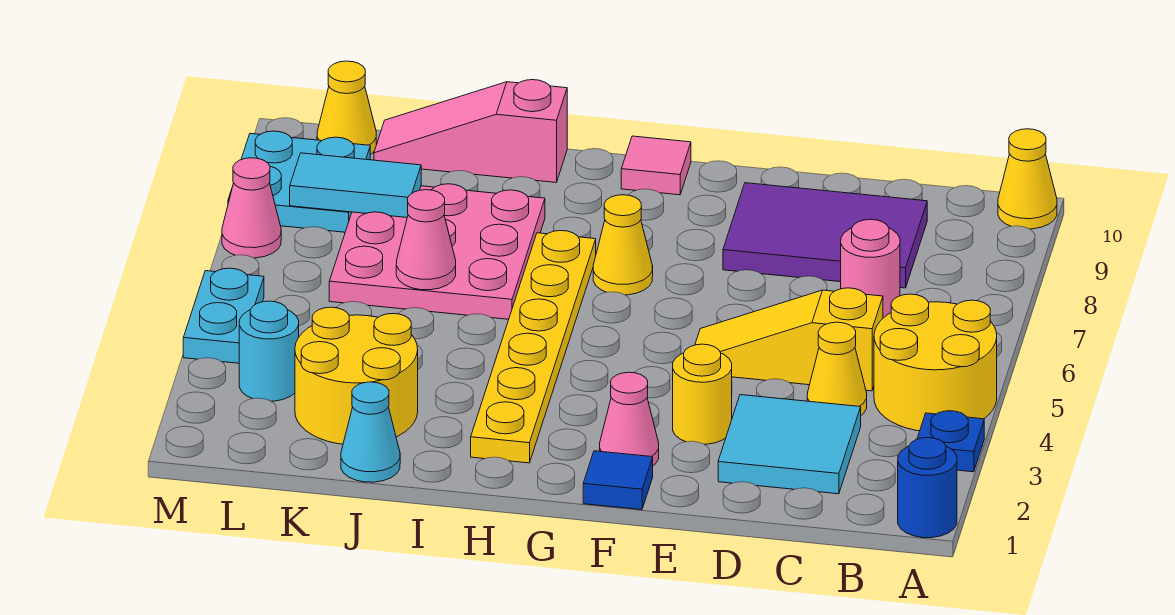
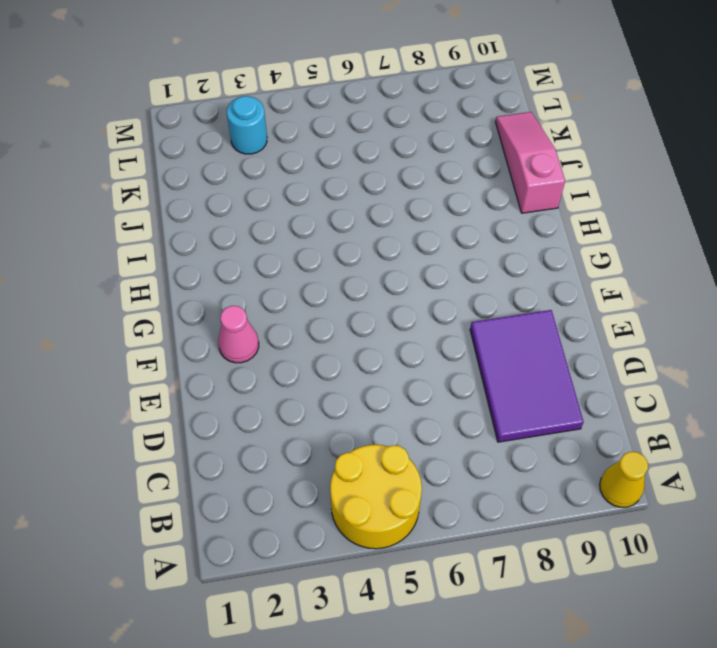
none -> blue 1x1 round brick [898,438,957,538]
none -> blue 1x1 plate [917,411,984,472]
none -> cyan 2x2 tile [718,395,861,494]

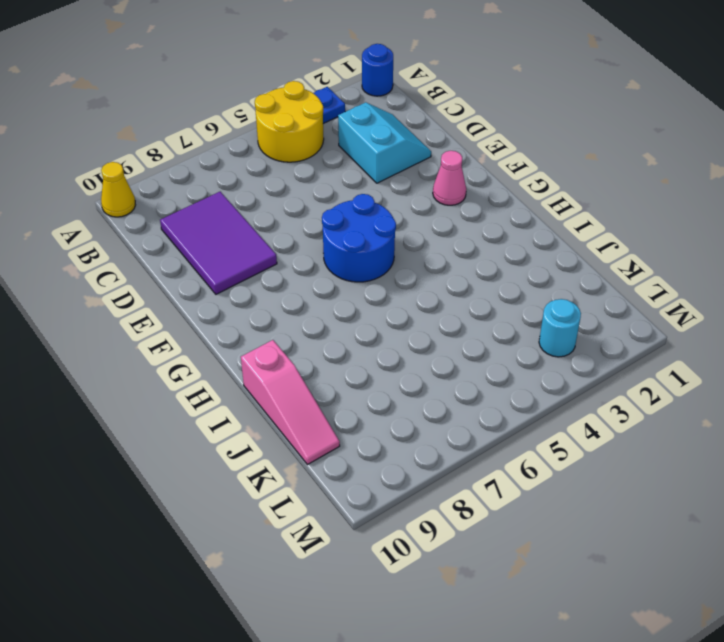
cyan 2x2 slope [338,102,431,183] -> cyan 2x2 tile [718,395,861,494]
blue 2x2 round brick [322,194,396,282] -> none
none -> yellow 1x1 cone [807,322,867,415]
none -> yellow 1x3 slope [695,288,883,391]
none -> pink 1x1 round brick [841,219,900,318]

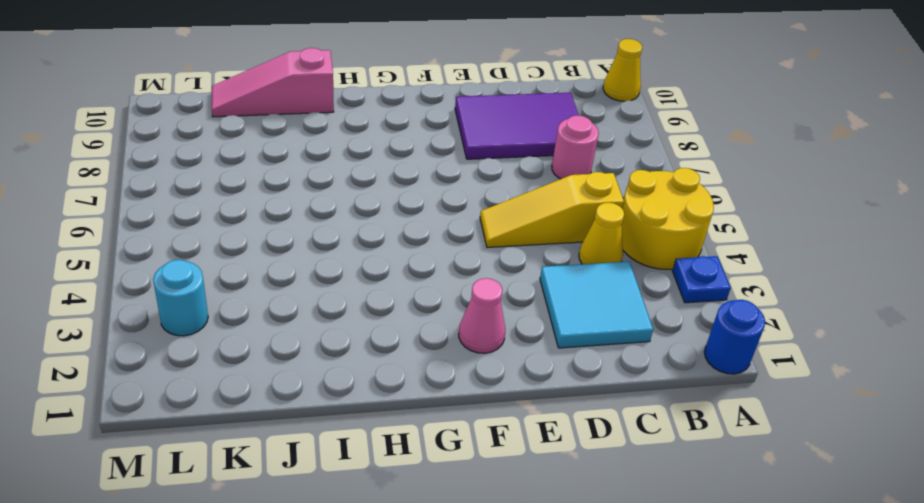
none -> yellow 1x1 round brick [673,344,732,444]
none -> blue 1x1 tile [583,451,653,510]
none -> yellow 1x1 cone [593,195,653,295]

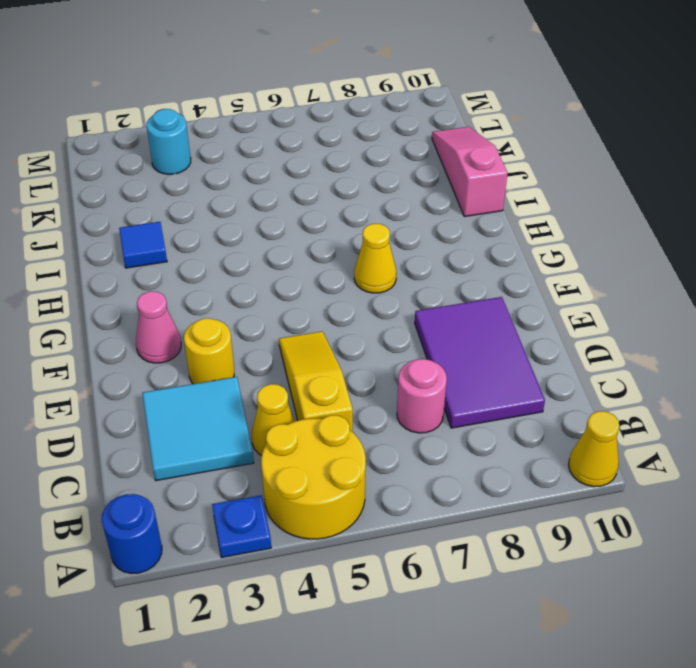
blue 1x1 tile [119,222,167,268] -> blue 1x1 tile moved to [583,451,653,510]
none -> pink 1x1 tile [621,136,691,195]
none -> yellow 1x6 plate [471,231,596,463]
none -> pink 3x3 plate [329,184,545,319]

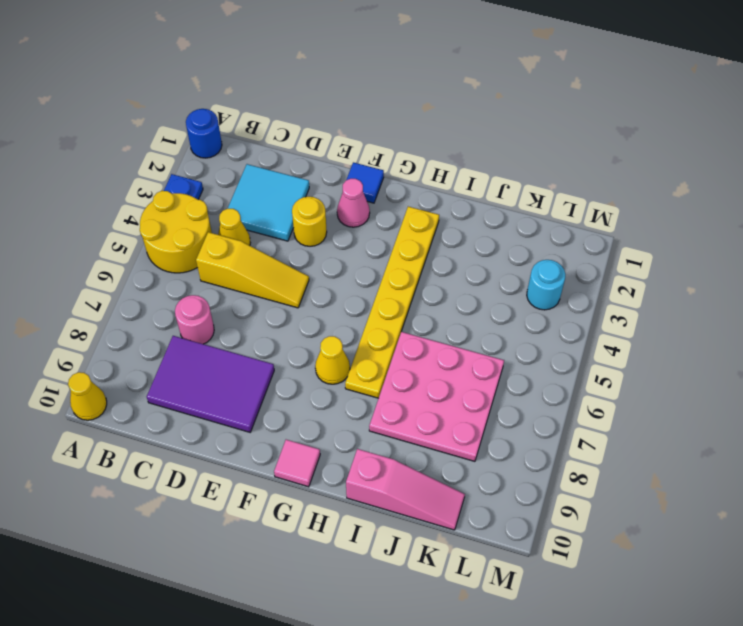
none -> cyan 1x1 cone [341,382,400,482]
none -> yellow 2x2 round brick [295,307,418,444]
none -> cyan 2x2 plate [228,131,370,232]

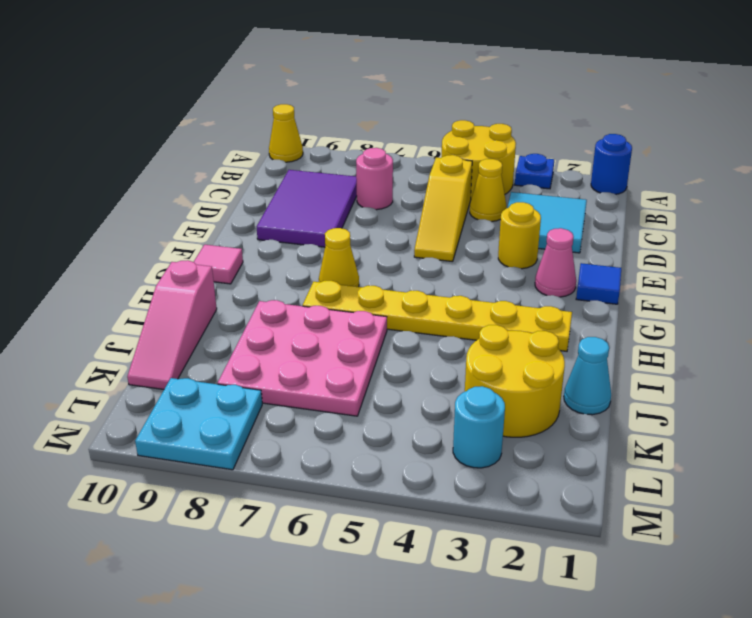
none -> yellow 1x1 cone [317,61,376,155]
none -> cyan 1x2 plate [183,268,264,363]
none -> pink 1x1 cone [222,158,281,258]

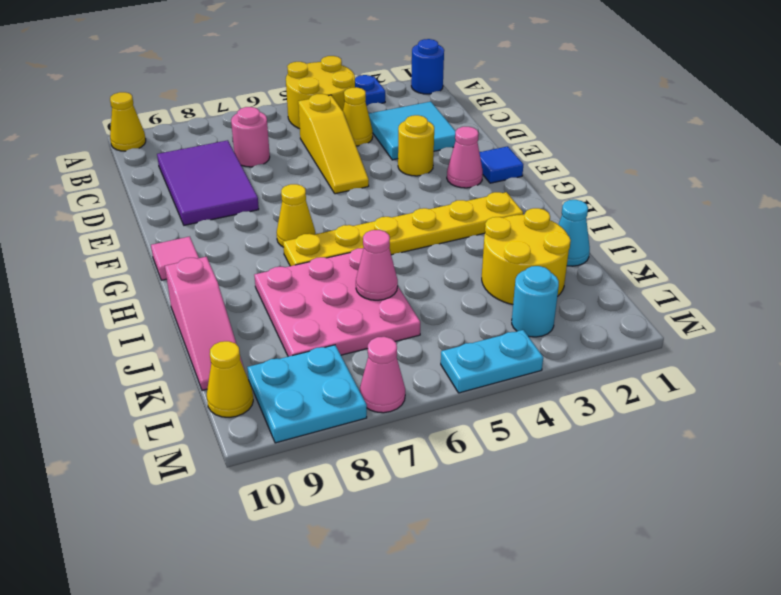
none -> cyan 1x2 tile [290,153,421,218]

